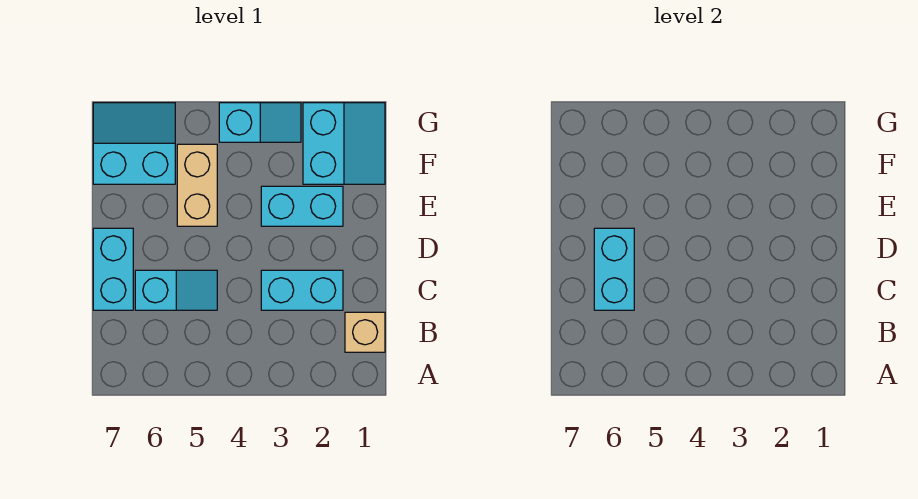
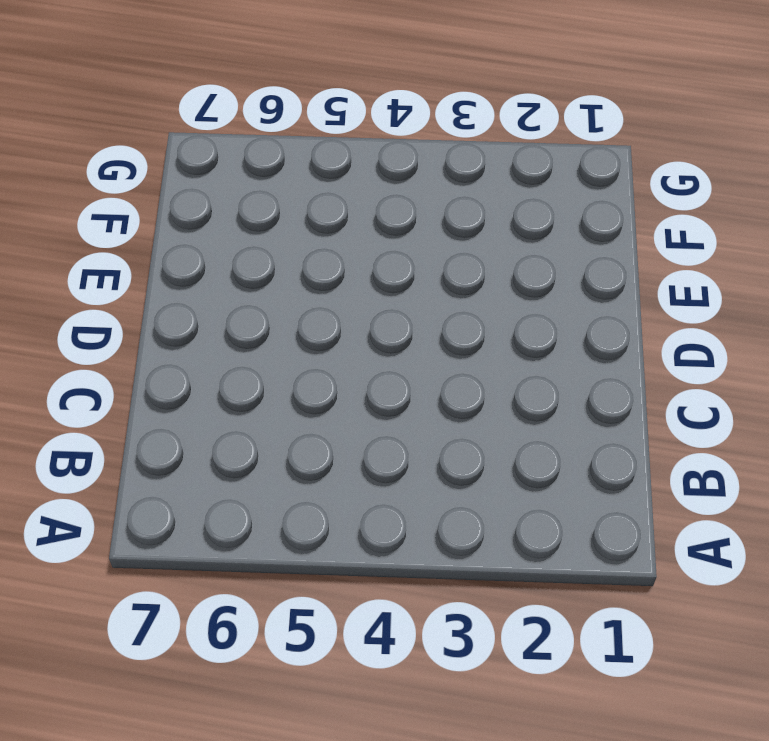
none -> tan 1x1 brick [345,312,385,352]
none -> cyan 1x2 brick [261,270,343,310]

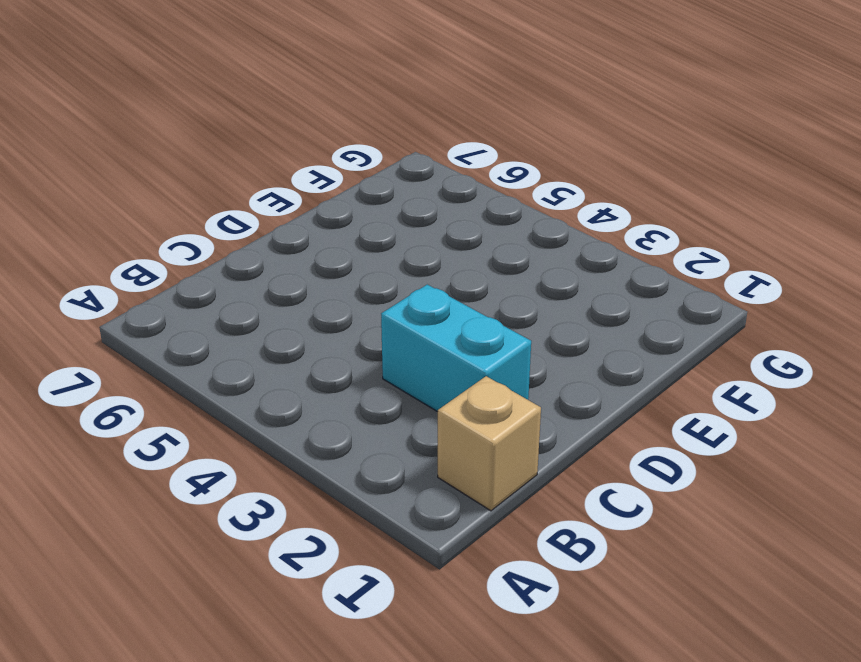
none -> cyan 1x2 slope [135,270,217,310]
none -> cyan 1x2 brick [93,228,133,310]

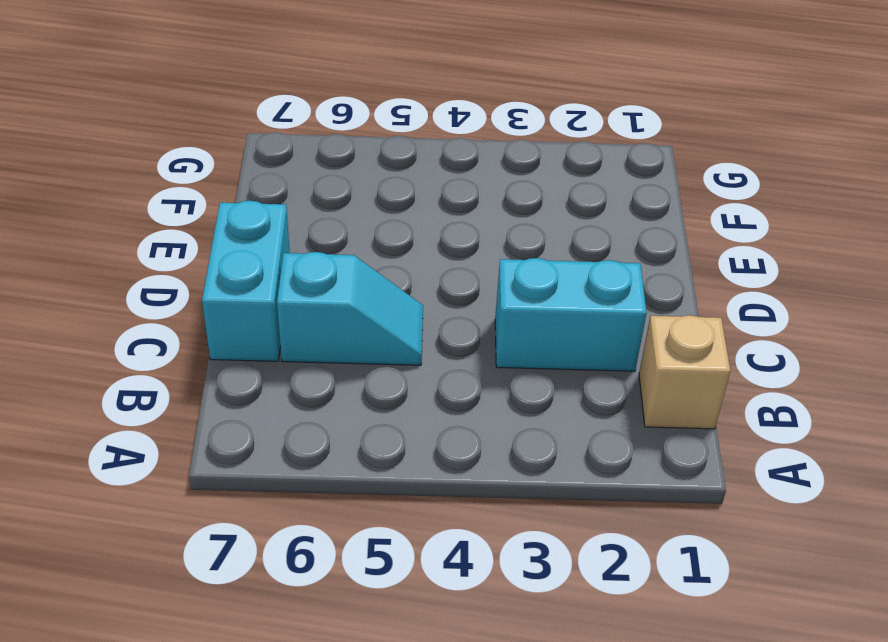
none -> cyan 1x2 brick [261,186,343,226]
none -> tan 1x2 brick [177,144,217,226]

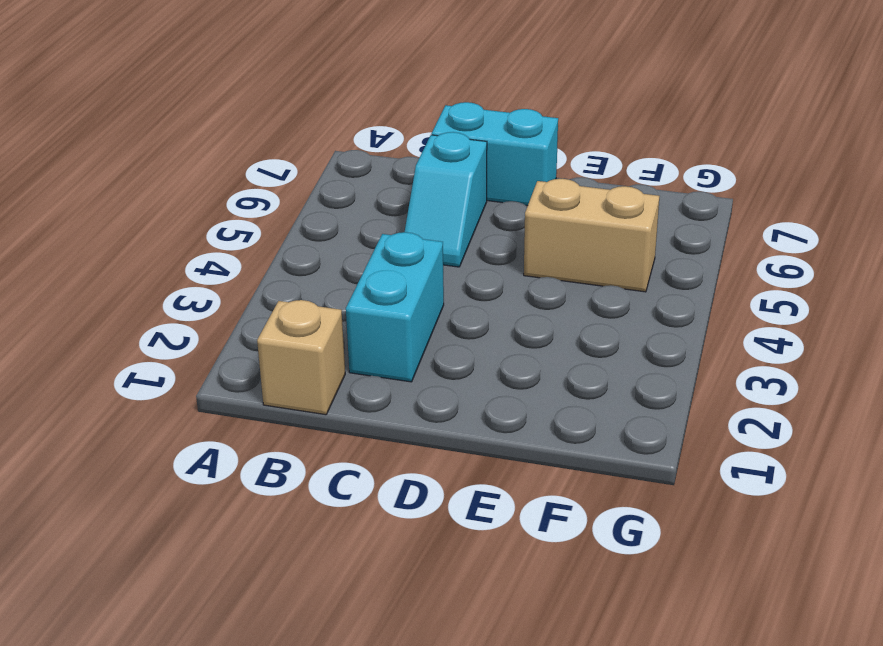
none -> cyan 1x2 brick [261,186,343,226]
none -> cyan 2x2 slope [303,103,385,184]

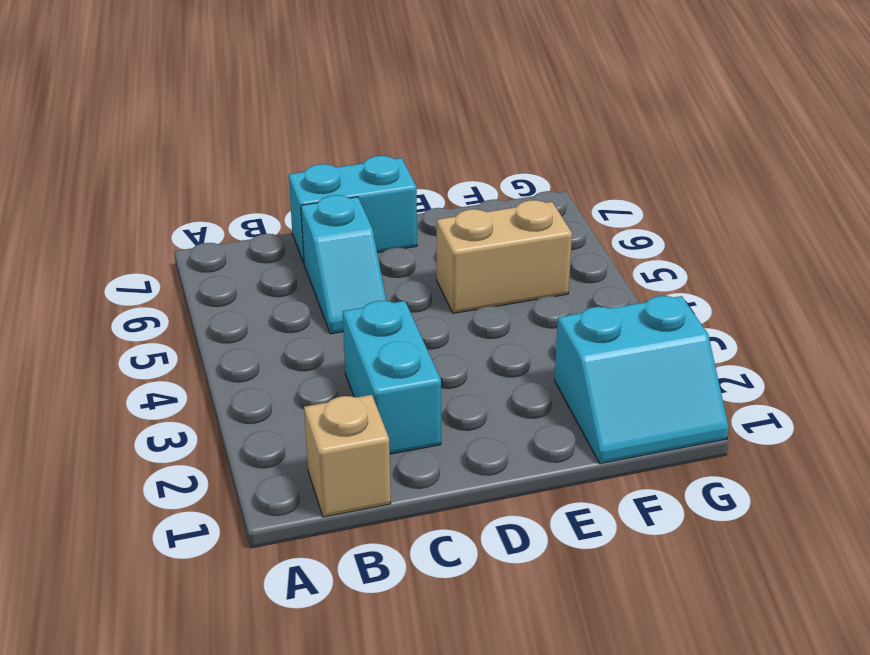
none -> cyan 1x2 brick [261,186,343,226]
none -> cyan 2x2 slope [93,103,175,184]

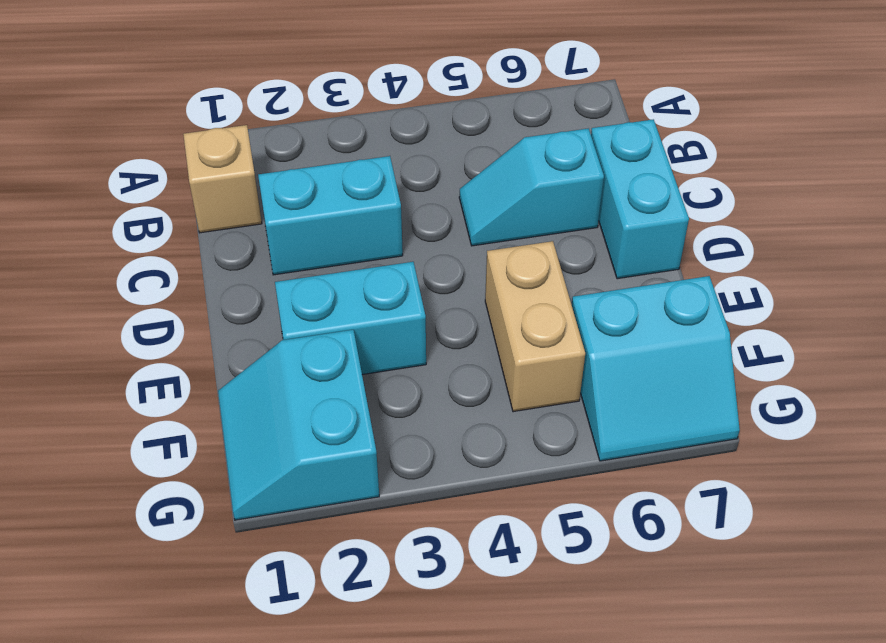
none -> cyan 1x2 slope [219,103,301,142]
none -> cyan 1x2 brick [594,228,634,310]

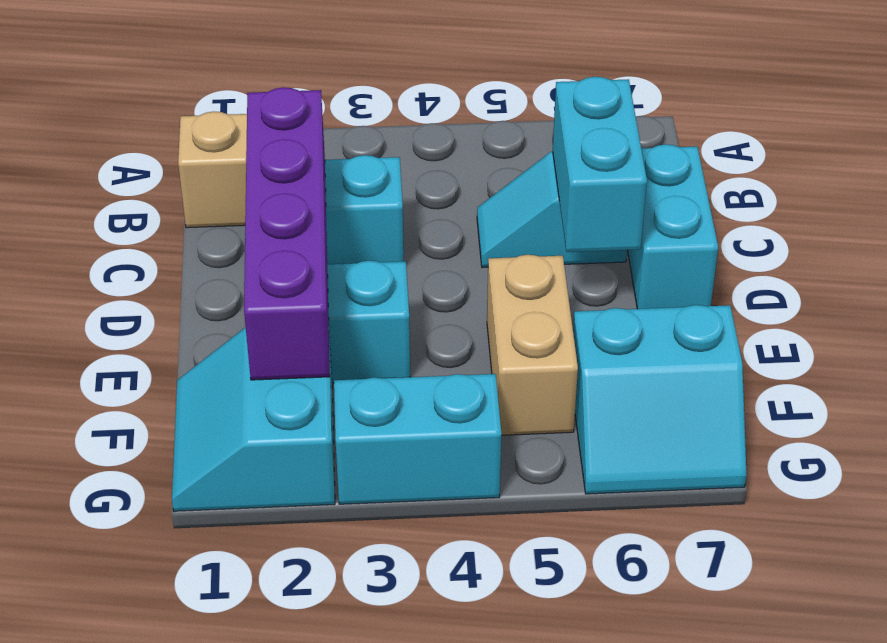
purple 1x4 brick [244,87,330,380] -> none
cyan 1x2 brick [334,374,502,504] -> cyan 1x2 slope [219,103,301,142]

